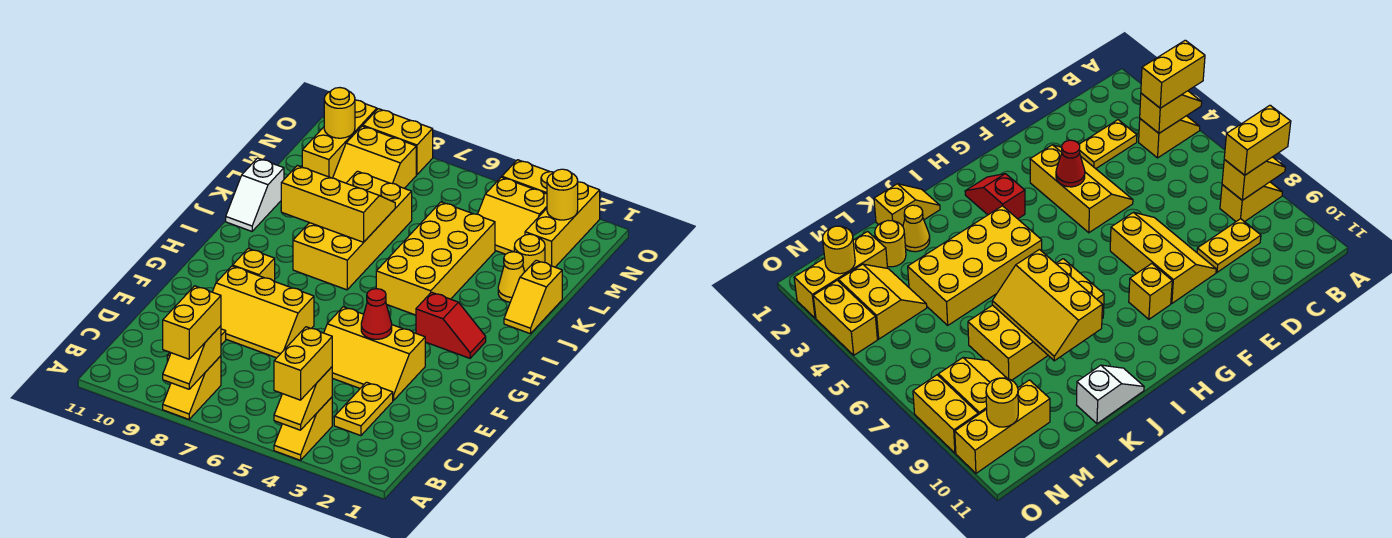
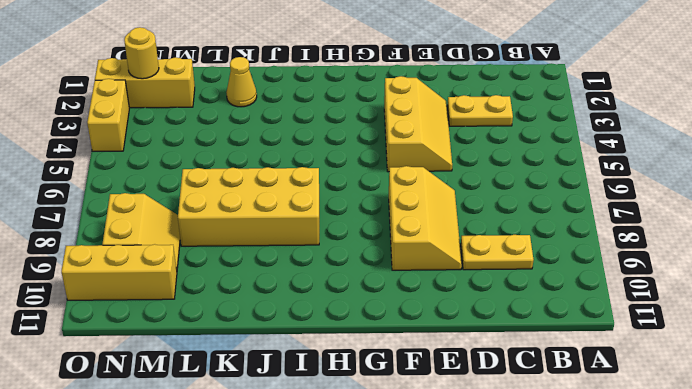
none -> yellow 1x2 slope [274,397,332,460]
none -> yellow 1x2 slope [163,356,221,419]
none -> yellow 1x1 brick [233,249,275,281]

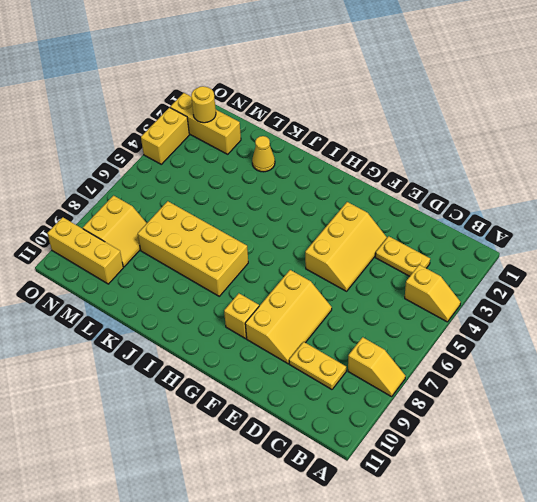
none -> red 1x2 slope [416,292,486,358]
none -> yellow 2x4 brick [376,202,495,315]
none -> yellow 1x2 slope [504,260,562,334]

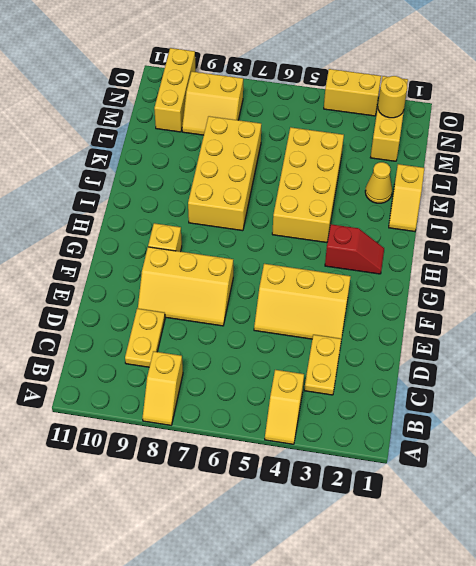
none -> white 1x2 slope [226,158,284,231]
none -> yellow 1x1 round brick [514,234,545,271]
none -> yellow 2x2 slope [478,177,547,254]

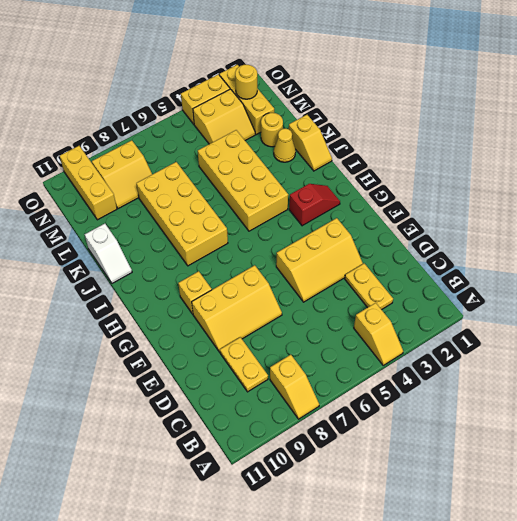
none -> yellow 1x2 brick [363,109,433,175]
none -> yellow 1x2 slope [274,367,332,430]
none -> yellow 1x2 slope [163,326,221,389]

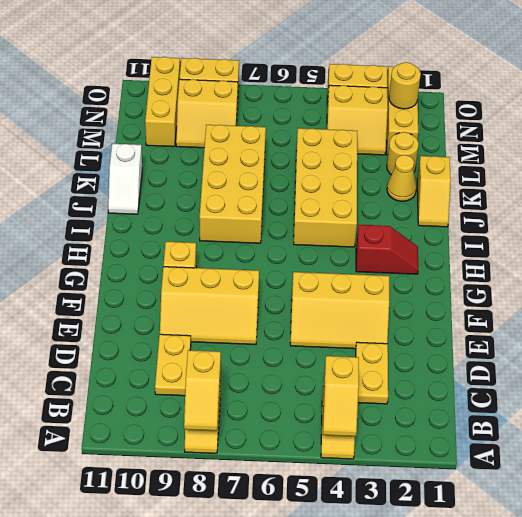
none -> red 1x1 cone [361,289,392,339]
none -> yellow 2x3 slope [281,165,395,242]
none -> yellow 1x1 round brick [324,88,355,138]

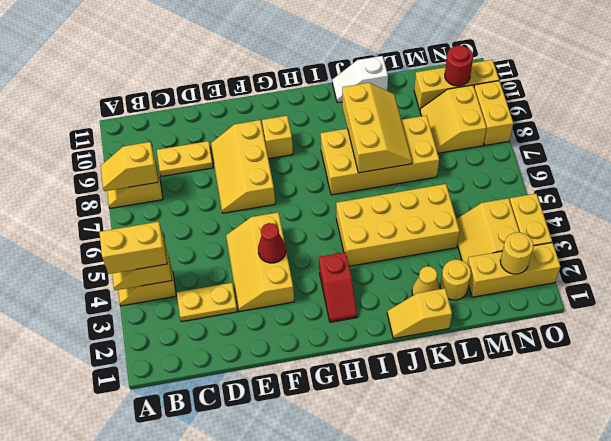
red 1x1 round brick [445,46,473,86] -> yellow 1x1 round brick [324,88,355,138]
none -> yellow 1x2 brick [163,286,221,359]

